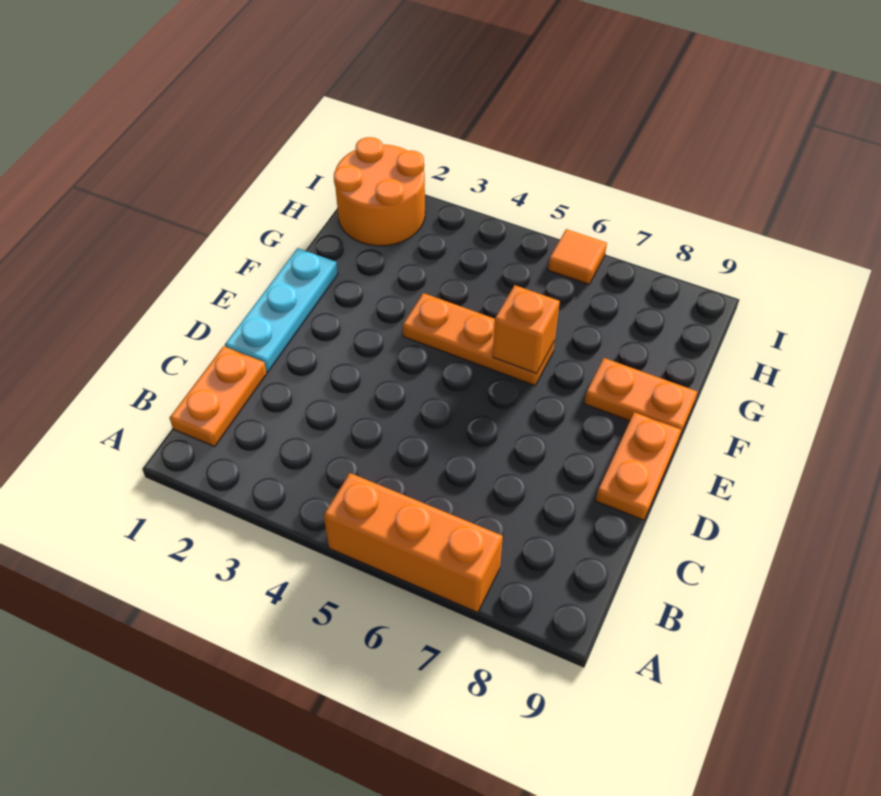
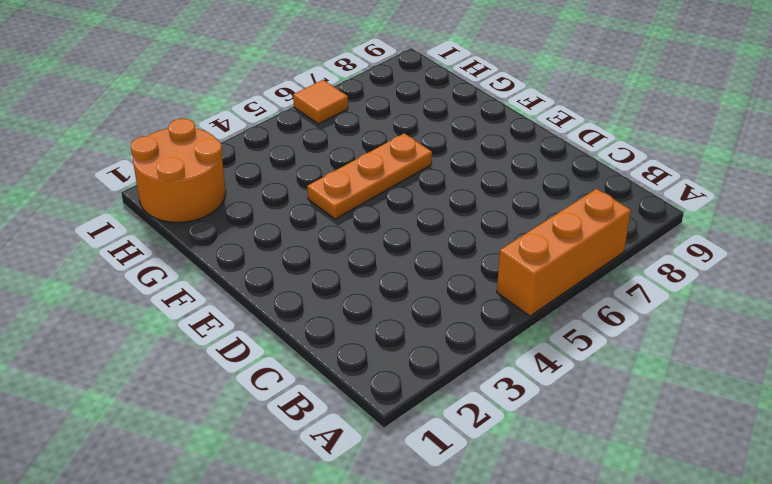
none -> orange 1x2 plate [169,346,267,446]
none -> cyan 1x3 plate [225,248,338,372]

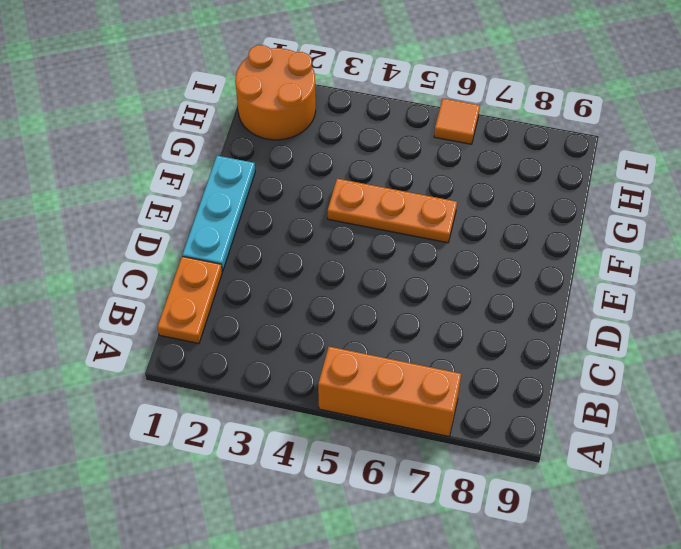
none -> orange 1x2 plate [596,412,681,520]
none -> orange 1x2 plate [584,358,697,435]

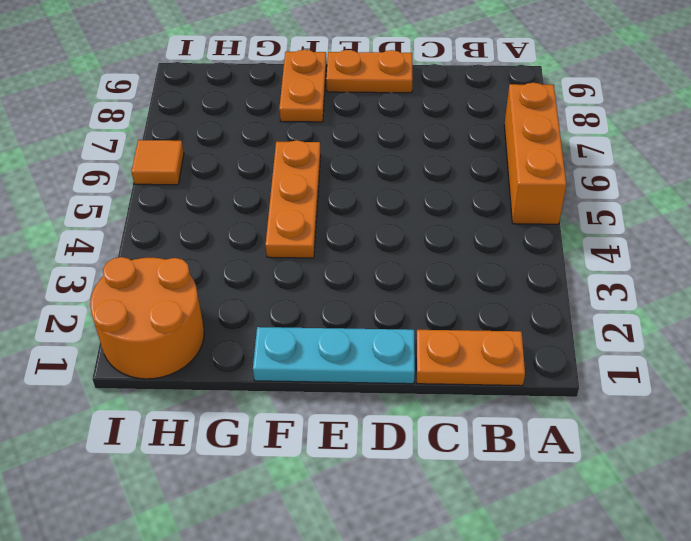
none -> orange 1x1 brick [493,285,560,373]

